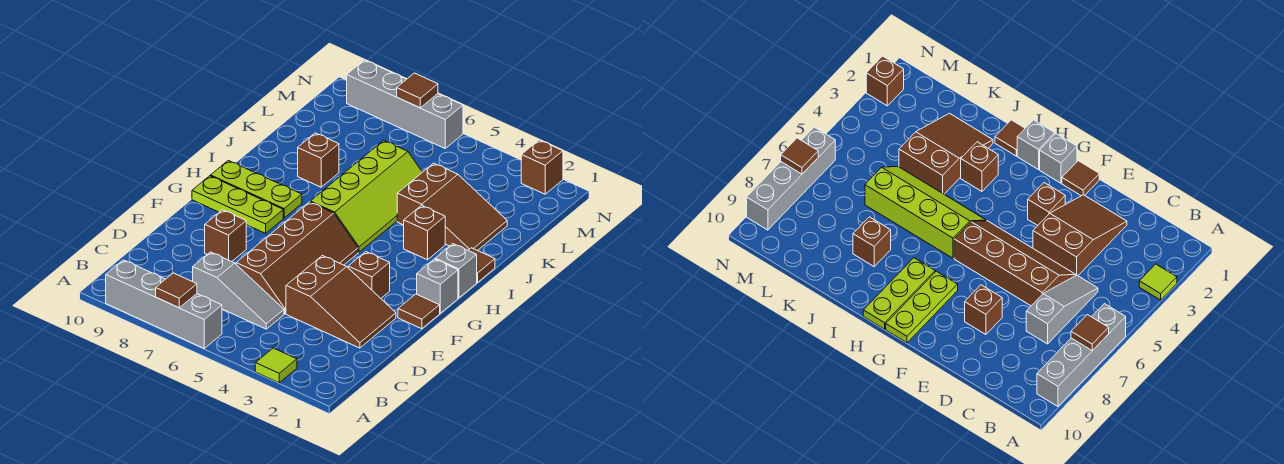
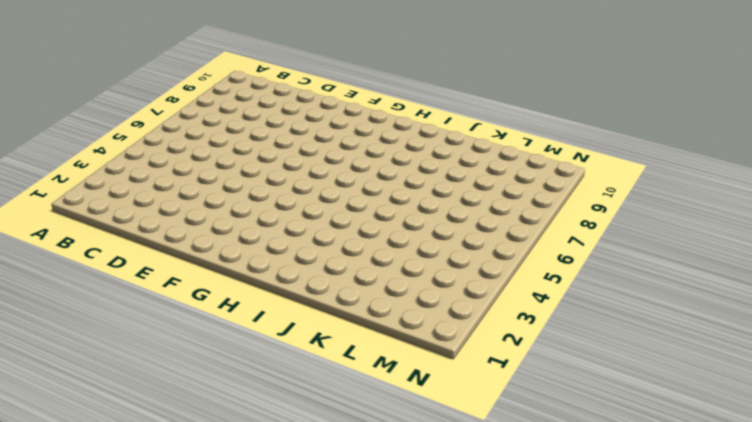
none -> lime 1x1 tile [255,348,297,383]
none -> grey 1x4 brick [106,260,222,348]
none -> grey 1x3 slope [193,252,284,329]

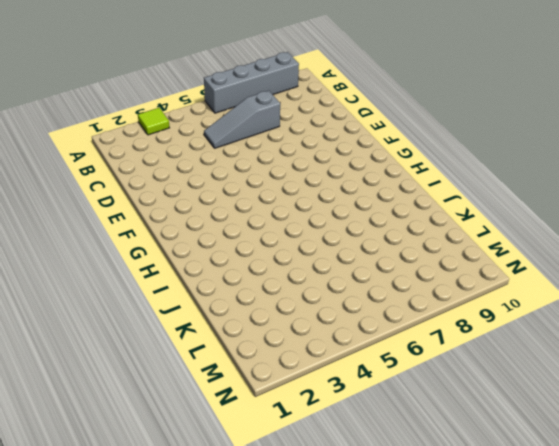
none -> brown 2x3 slope [286,256,396,348]
none -> brown 2x4 slope [236,202,358,314]
none -> brown 1x1 brick [205,210,246,262]

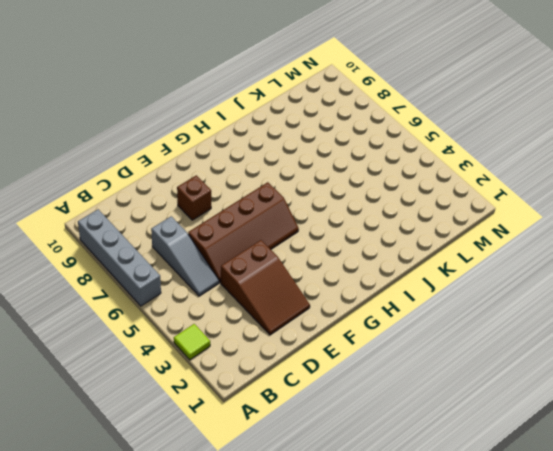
none -> brown 1x1 tile [398,294,440,329]
none -> brown 1x1 brick [348,252,390,298]
none -> grey 1x1 brick [417,259,458,313]

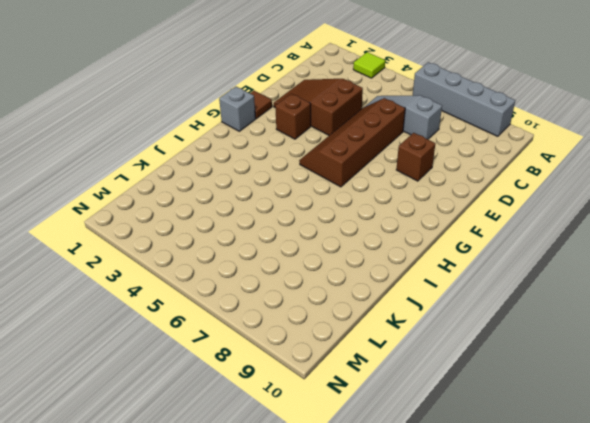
none -> lime 1x3 plate [192,176,283,233]
none -> grey 1x1 brick [435,244,477,298]
none -> lime 2x4 slope [310,140,422,252]

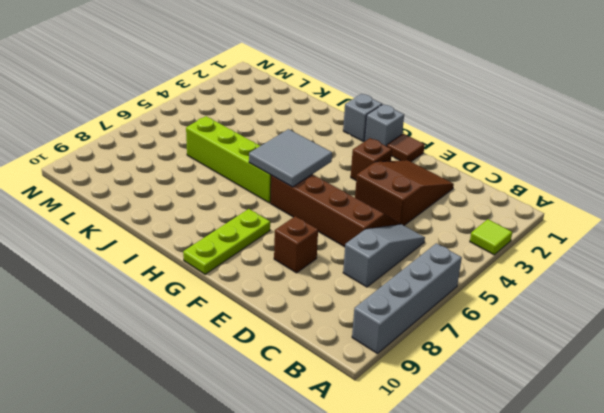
grey 2x2 tile [249,129,332,187] -> none
none -> lime 1x3 plate [211,161,302,218]
none -> brown 1x1 tile [468,248,495,283]
none -> brown 1x1 brick [404,205,445,260]

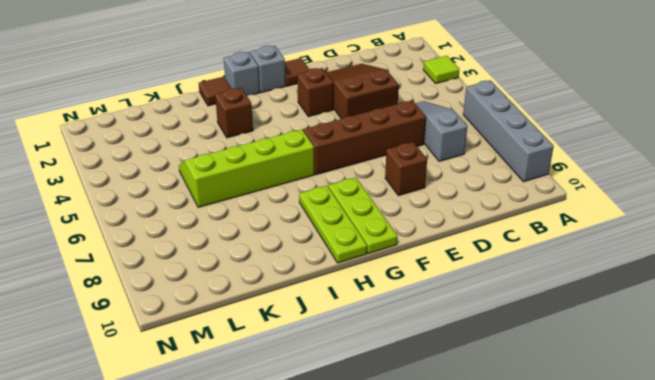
none -> brown 2x3 slope [397,163,507,251]
none -> brown 1x1 brick [298,133,339,187]
none -> brown 1x1 brick [521,140,563,194]

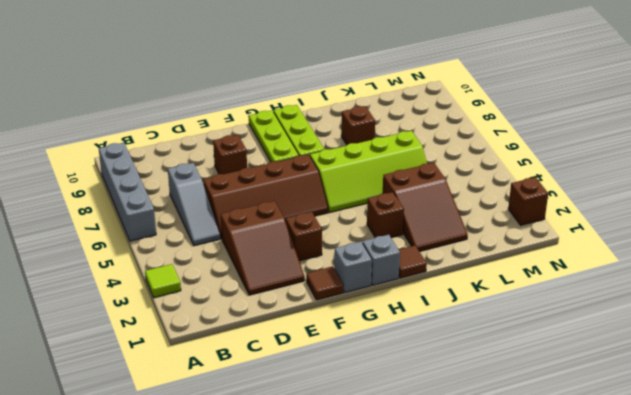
none -> grey 1x4 brick [347,60,463,148]
none -> brown 1x1 tile [156,273,197,308]
none -> brown 1x1 tile [397,73,438,108]

